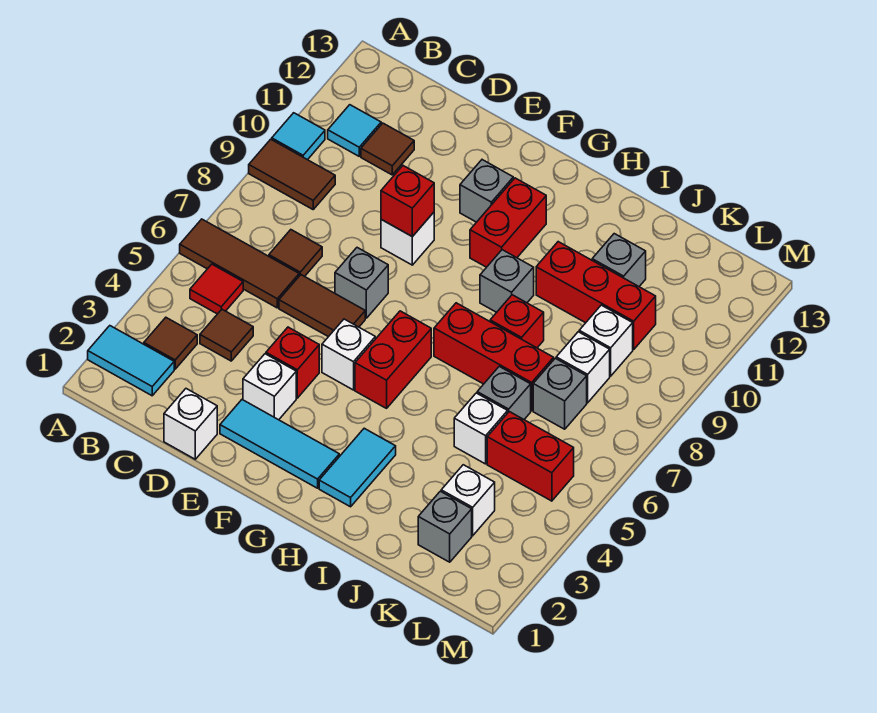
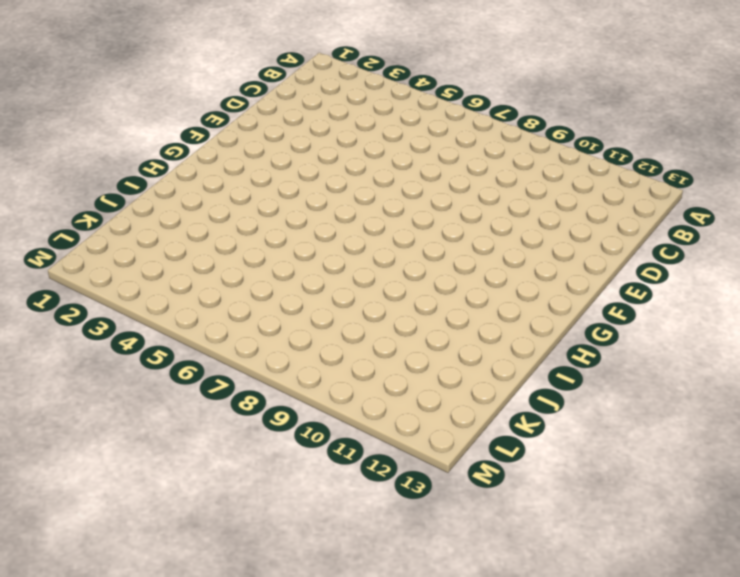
none -> cyan 1x2 tile [88,326,174,396]
none -> brown 1x3 tile [180,219,299,308]
none -> brown 1x2 tile [249,139,335,209]
none -> cyan 1x1 tile [272,113,325,160]

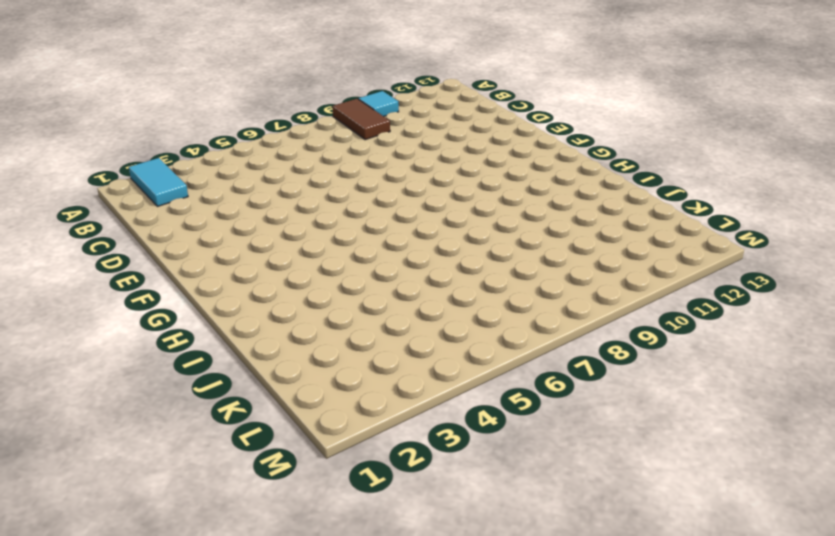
none -> brown 1x3 tile [180,219,299,308]
none -> brown 1x1 tile [144,318,197,369]
none -> red 1x1 tile [190,264,243,314]
none -> cyan 1x1 tile [328,105,381,156]

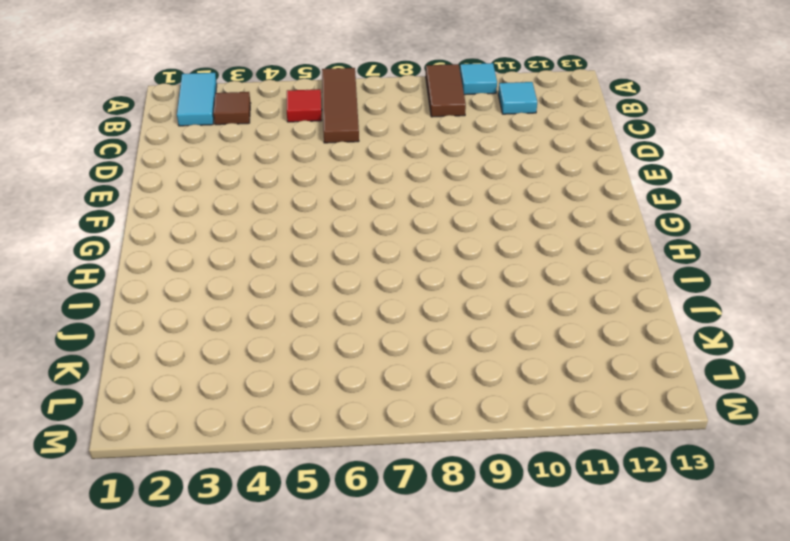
none -> brown 1x1 tile [200,309,253,361]
none -> brown 1x1 tile [269,230,322,276]
none -> brown 1x1 tile [361,123,414,175]
none -> white 1x1 brick [164,389,217,459]

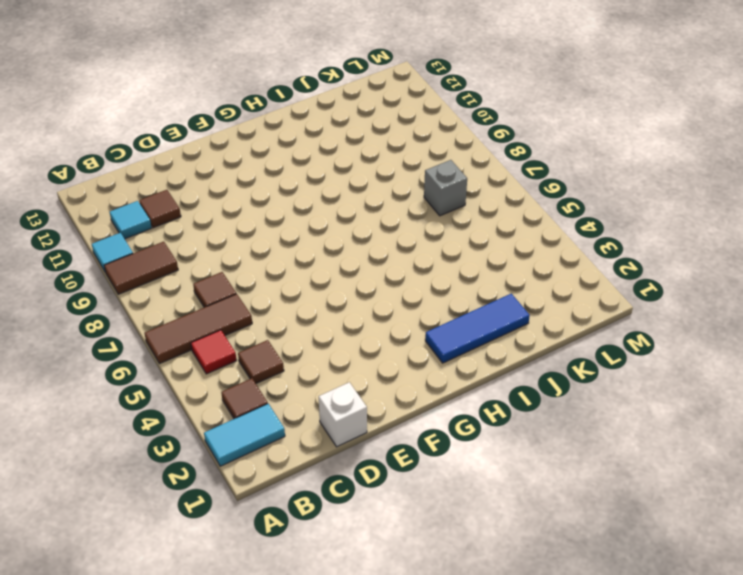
blue 1x3 tile [425,294,530,363] -> cyan 1x2 tile [319,428,396,507]
none -> brown 1x2 tile [279,275,365,337]
none -> cyan 1x3 tile [220,400,339,488]
none -> white 1x1 brick [243,354,296,420]
none -> red 1x1 brick [266,327,319,398]

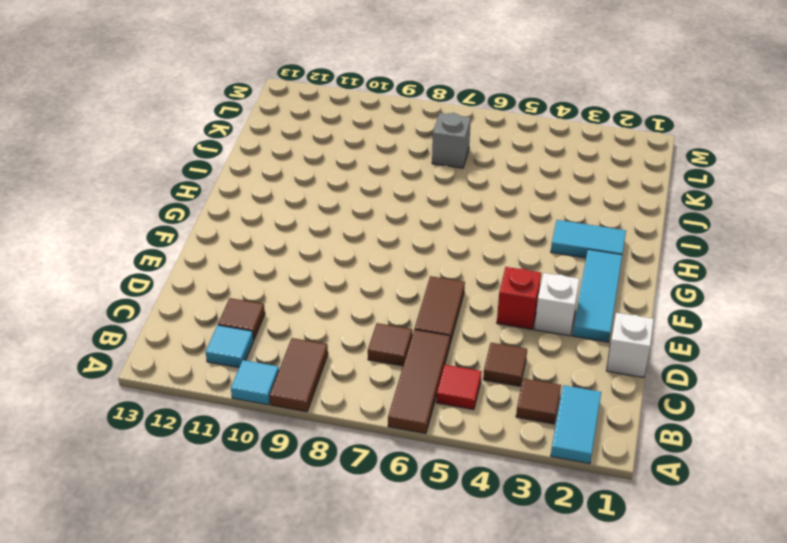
none -> grey 1x1 brick [335,248,388,318]
none -> white 1x1 brick [381,212,434,265]
none -> white 1x1 brick [322,319,375,390]
none -> grey 1x1 brick [460,160,513,222]

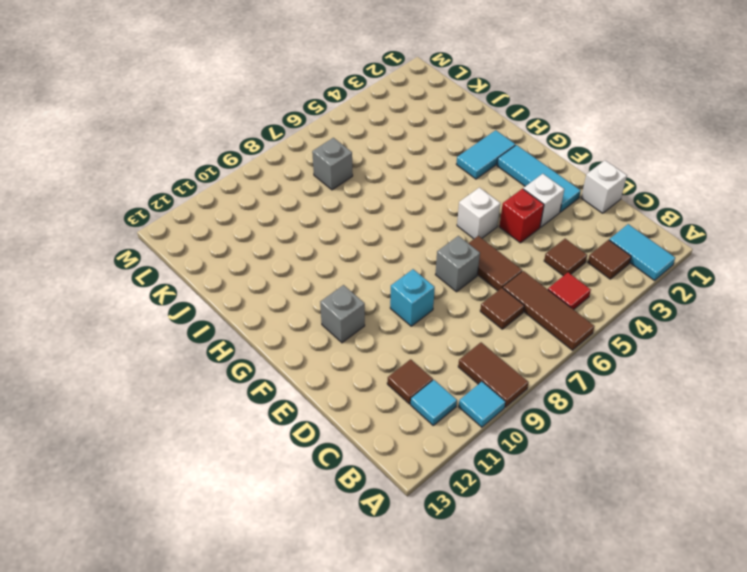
cyan 1x1 brick [390,269,435,326] -> white 1x1 brick [381,212,434,265]
none -> red 1x2 brick [355,311,431,408]
none -> red 1x2 brick [470,178,546,267]
none -> red 1x3 brick [434,303,554,411]
none -> grey 1x1 brick [480,250,534,312]

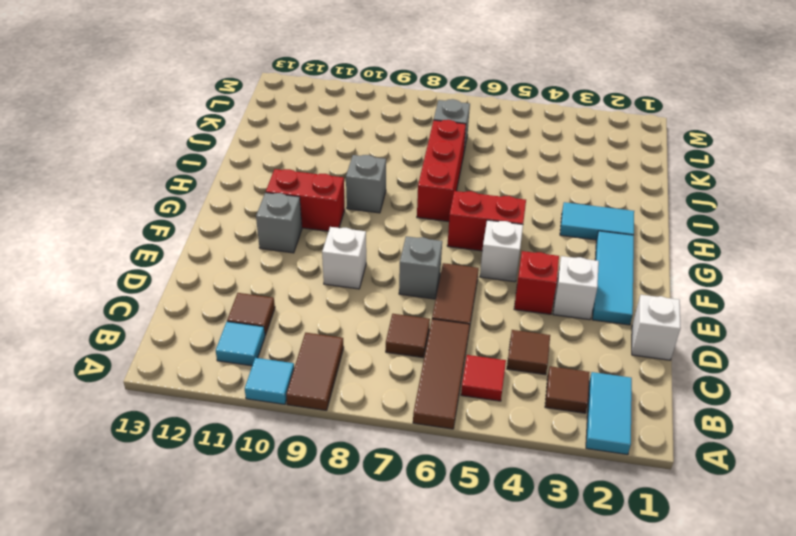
none -> red 1x1 brick [490,295,544,348]
none -> red 1x3 brick [536,242,656,349]
none -> white 1x1 brick [454,393,508,464]
none -> grey 1x1 brick [477,366,531,419]

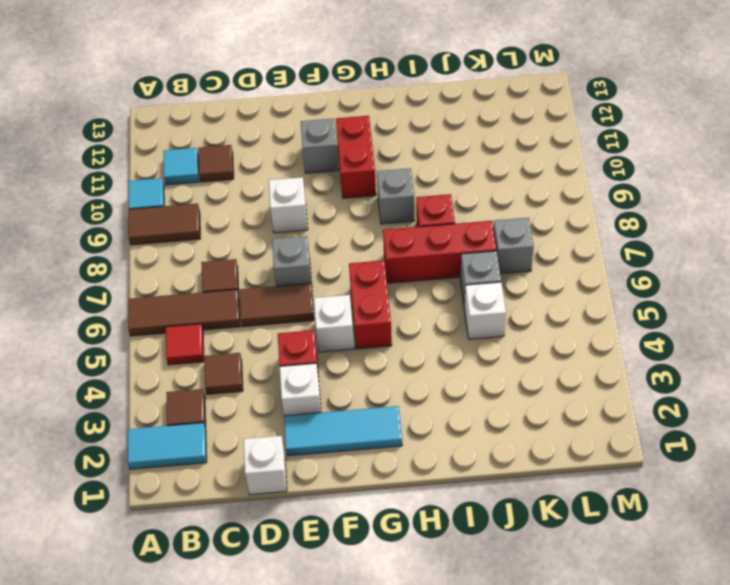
none -> cyan 1x2 tile [319,428,396,507]
none -> red 1x3 brick [536,242,656,349]
none -> grey 1x1 brick [592,234,646,286]
none -> grey 1x1 brick [418,491,472,562]

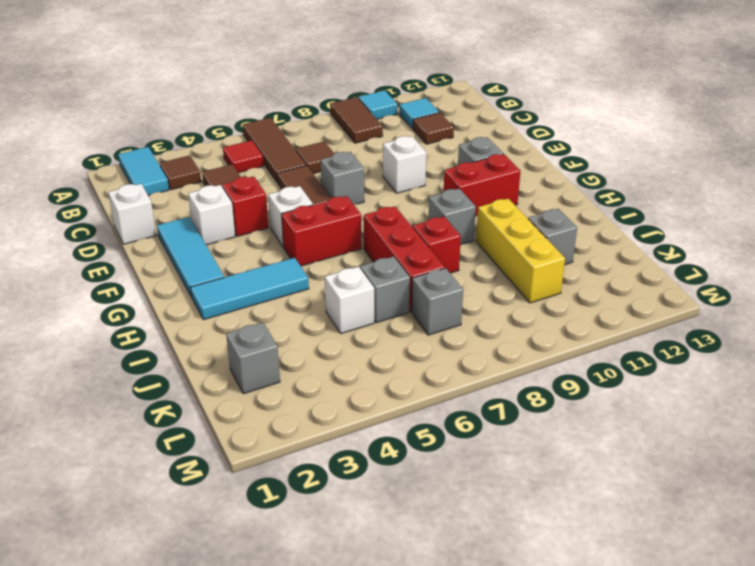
cyan 1x3 tile [191,258,309,320] -> cyan 1x2 tile [319,428,396,507]
yellow 1x3 brick [476,199,565,303] -> red 1x3 brick [536,242,656,349]
none -> white 1x1 brick [441,465,495,536]
none -> red 1x2 brick [487,412,574,501]
none -> white 1x1 brick [556,332,610,403]
none -> white 1x1 brick [579,305,633,376]

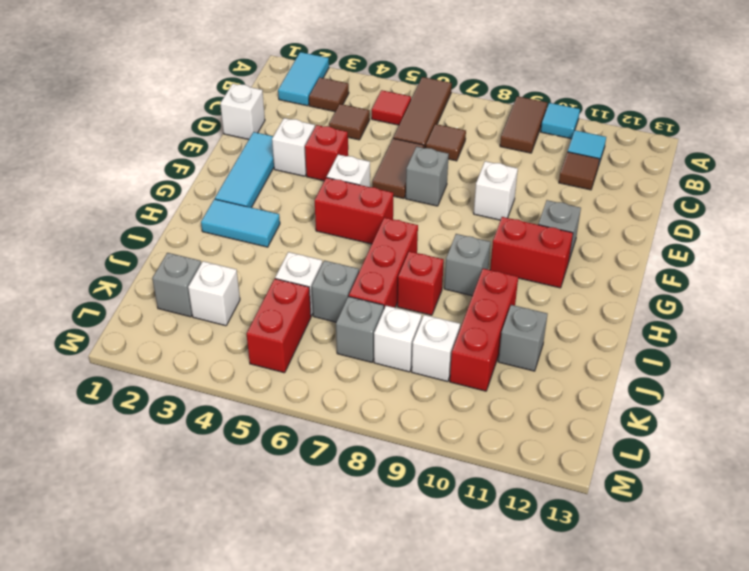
none -> red 1x1 brick [381,166,434,237]

